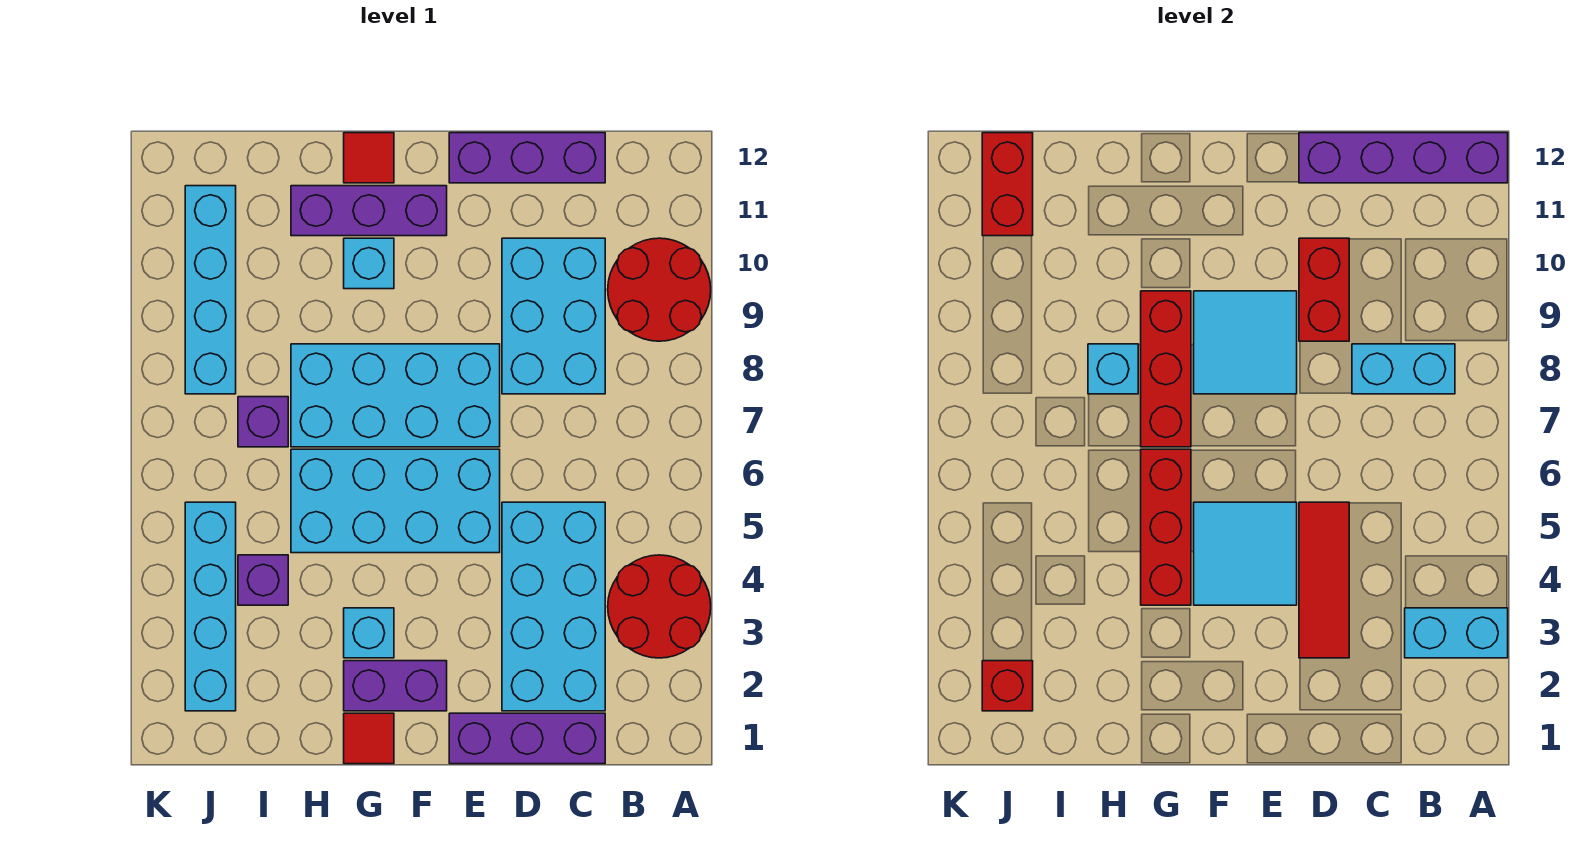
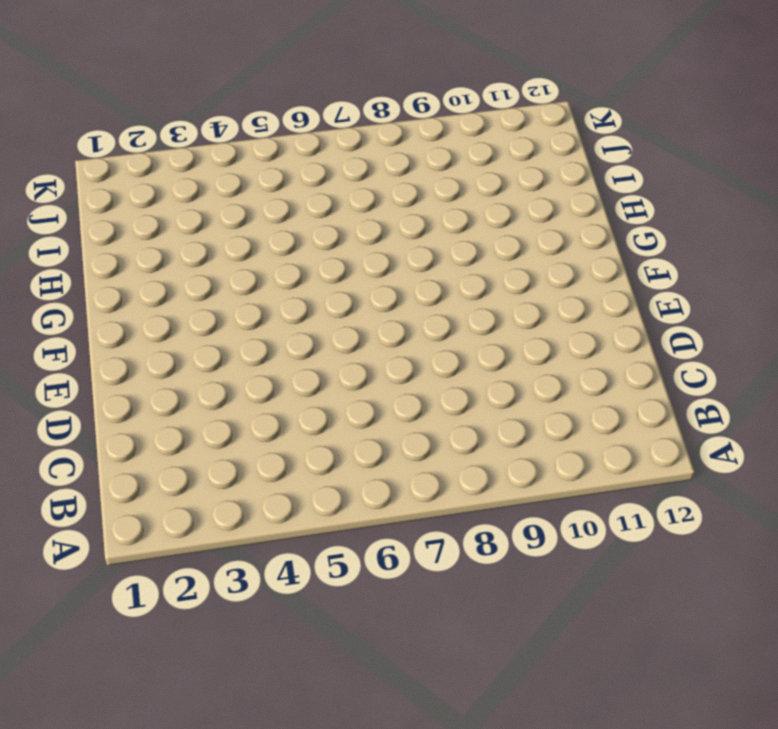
none -> red 2x2 round brick [608,555,711,658]
none -> red 2x2 round brick [608,238,711,341]
none -> purple 1x3 brick [449,713,605,764]
none -> cyan 2x4 brick [502,502,605,711]

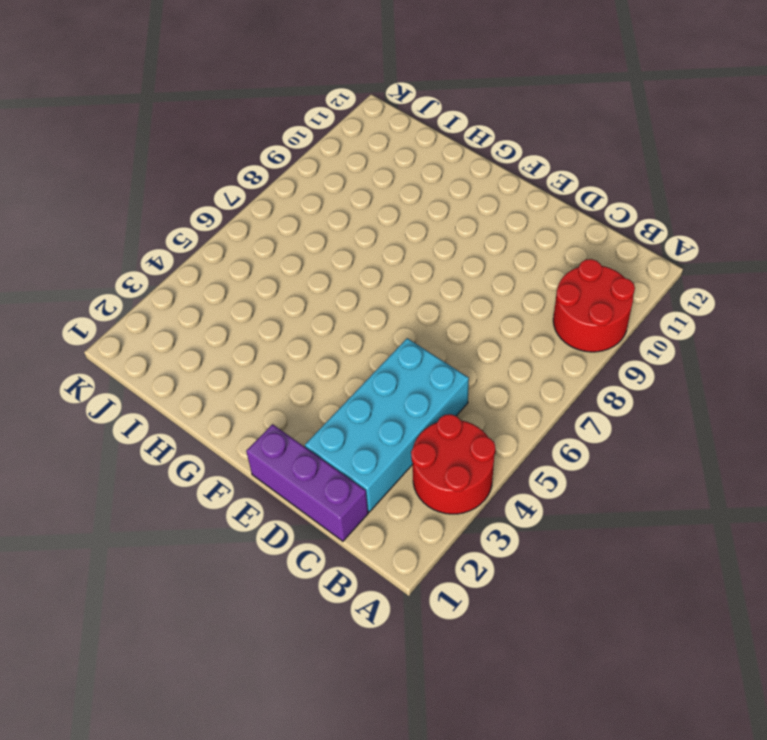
none -> cyan 2x3 brick [502,238,605,394]
none -> purple 1x3 brick [449,133,605,183]
none -> cyan 2x4 brick [291,449,500,553]
none -> cyan 2x4 brick [291,344,500,447]

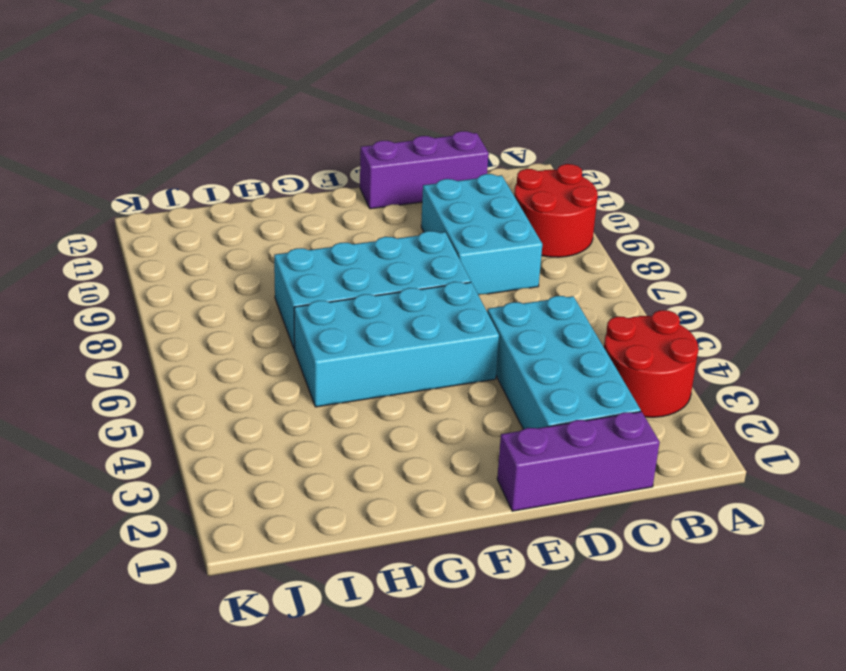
none -> purple 1x2 brick [344,661,447,711]
none -> purple 1x3 brick [291,186,447,236]
none -> red 1x1 tile [344,713,394,764]
none -> cyan 1x1 brick [344,608,394,658]

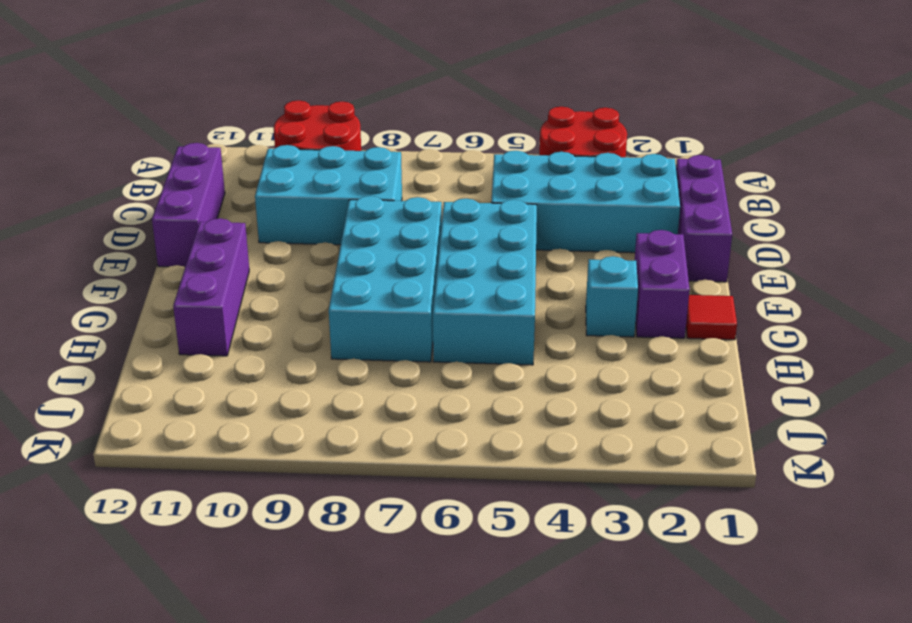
none -> cyan 1x1 brick [344,238,394,289]
none -> red 1x1 tile [344,133,394,183]
none -> purple 1x1 brick [238,555,288,605]
none -> purple 1x1 brick [238,397,288,447]

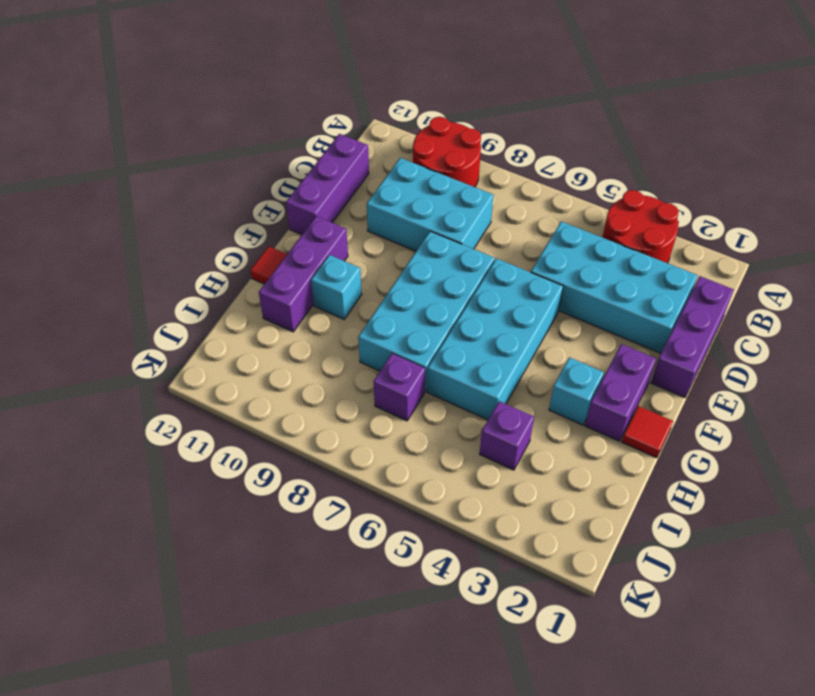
none -> cyan 1x4 brick [185,502,236,711]
none -> cyan 1x4 brick [185,186,236,394]
none -> cyan 1x2 brick [1405,608,1508,658]
none -> purple 1x4 brick [1299,133,1508,183]

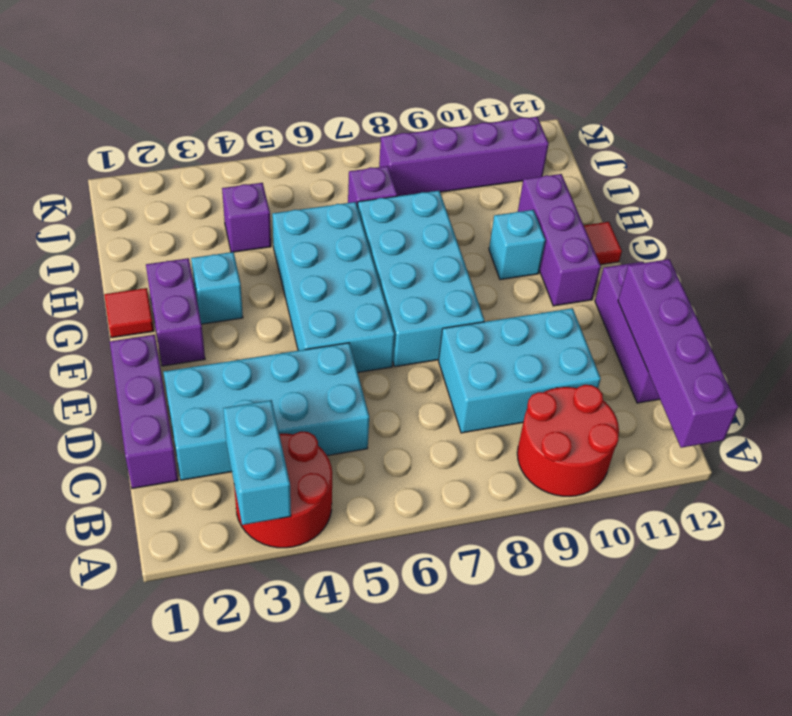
purple 1x4 brick [379,117,549,196] -> cyan 1x4 brick [185,186,236,394]
none -> cyan 1x4 brick [185,502,236,711]
none -> cyan 1x2 brick [1352,344,1455,394]
none -> red 1x3 tile [1299,502,1349,658]
none -> red 1x2 brick [1299,238,1349,341]

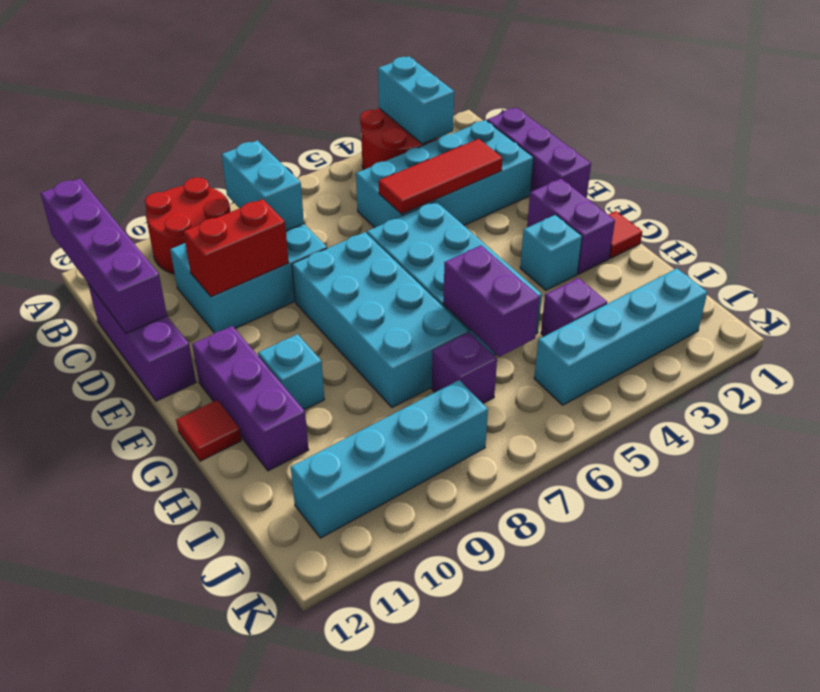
purple 1x2 brick [443,245,539,357] -> none
none -> cyan 2x2 tile [1194,502,1297,605]
none -> cyan 2x2 tile [1194,291,1297,394]
none -> red 1x3 brick [1141,449,1191,605]
none -> red 1x3 brick [1141,291,1191,447]

